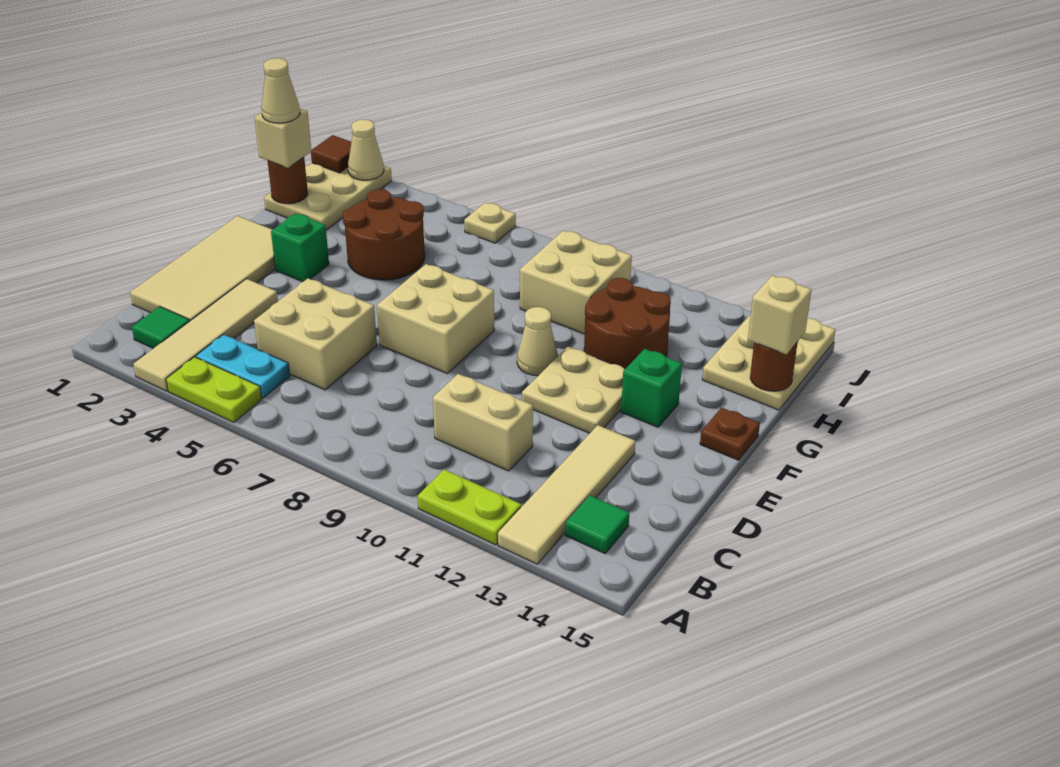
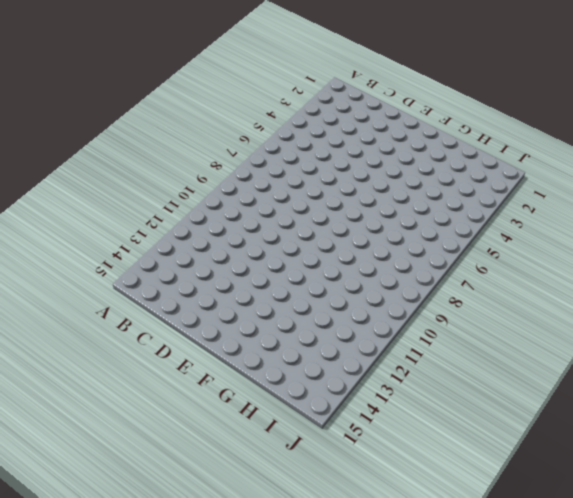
none -> tan 1x4 tile [133,279,278,391]
none -> lime 1x2 plate [166,357,262,422]
none -> lime 1x2 plate [418,470,521,545]

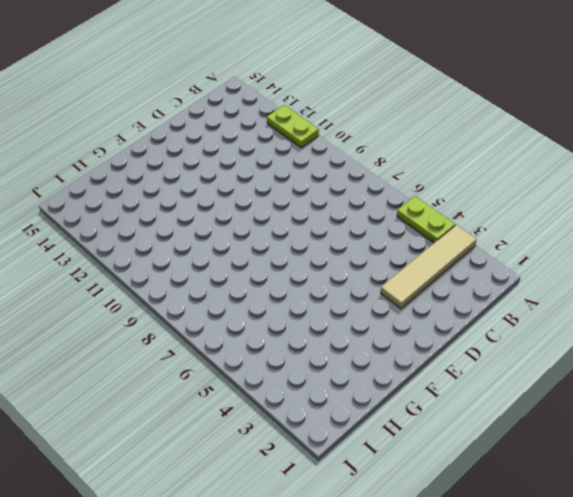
none -> tan 1x4 tile [498,425,635,564]
none -> green 1x1 tile [132,307,190,348]
none -> cyan 1x2 plate [196,335,290,398]

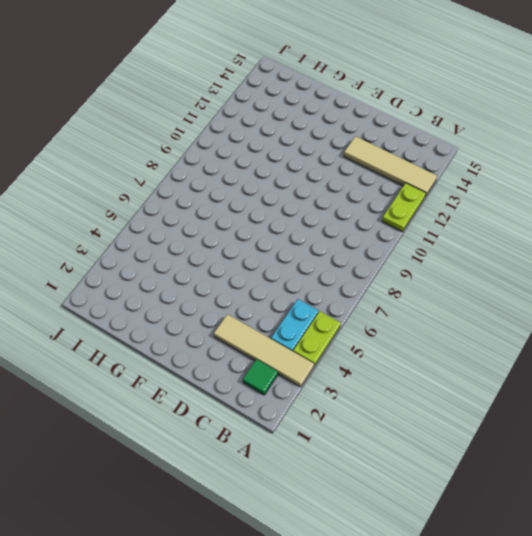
none -> green 1x1 tile [565,495,629,553]
none -> tan 2x4 tile [130,216,275,321]
none -> tan 2x2 brick [254,279,377,390]

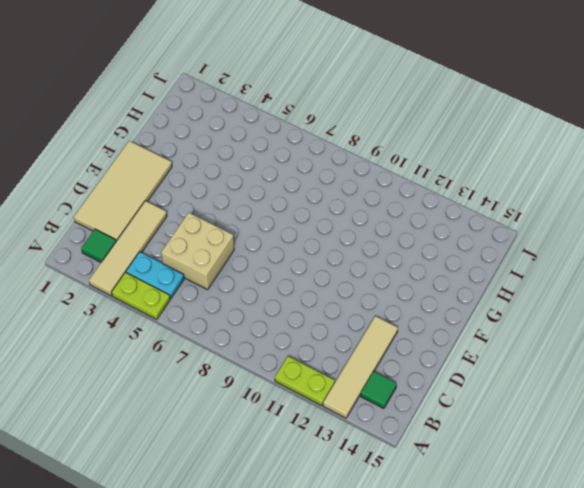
none -> tan 1x2 brick [433,374,533,471]
none -> tan 2x2 brick [377,264,494,374]
none -> tan 2x2 plate [522,347,625,433]

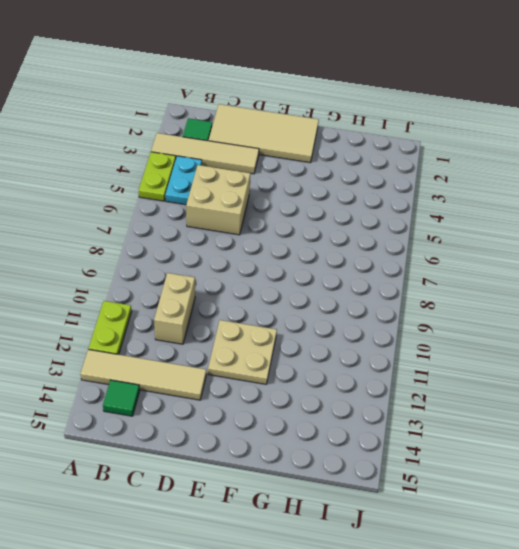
none -> tan 2x2 brick [377,264,494,374]
none -> green 1x1 brick [271,213,329,282]
none -> tan 1x1 cone [517,307,558,376]

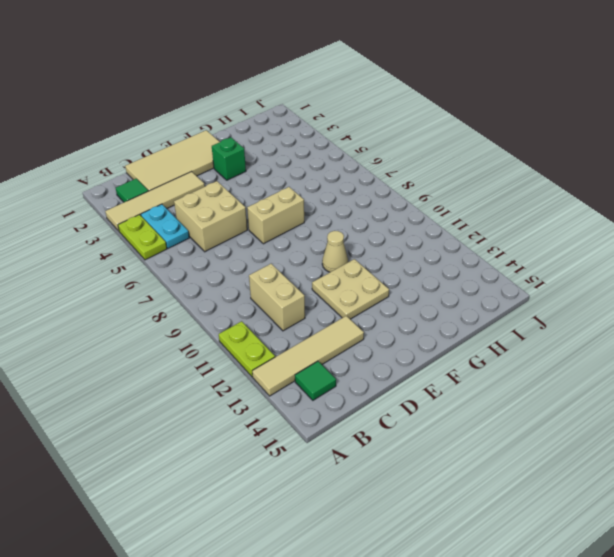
tan 1x2 brick [247,187,304,244] -> tan 2x2 brick [377,264,494,374]
none -> green 1x1 brick [621,349,682,427]
none -> brown 1x1 plate [700,408,760,460]
none -> brown 2x2 round brick [343,189,425,280]

